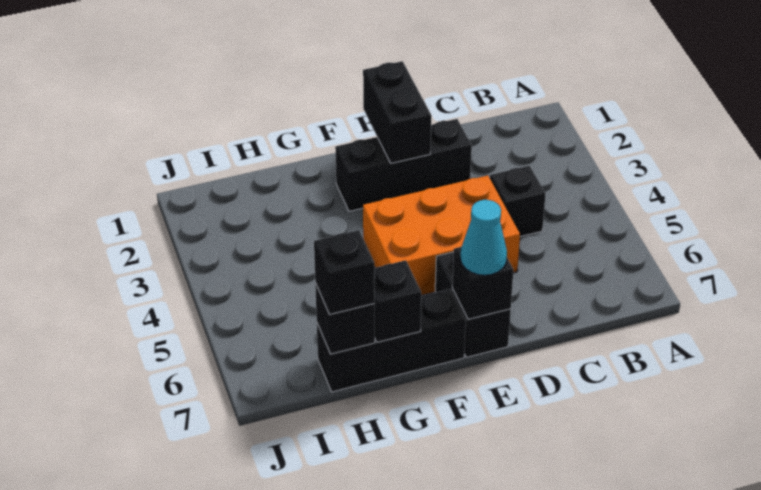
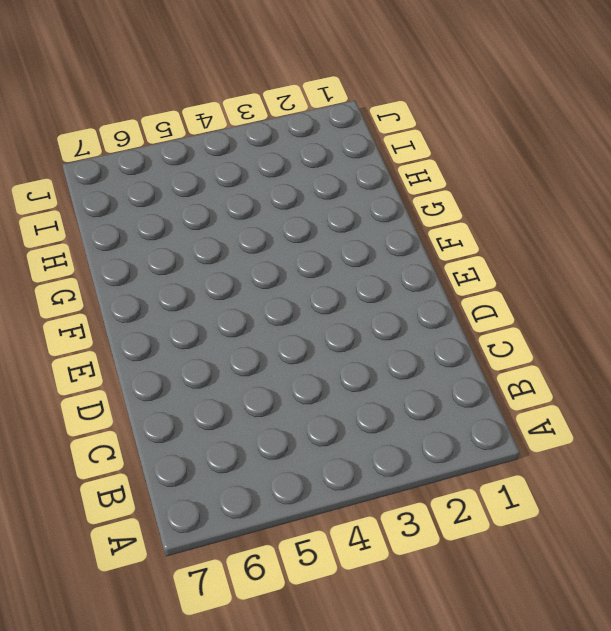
none -> black 1x1 brick [490,166,546,237]
none -> black 1x3 brick [335,119,472,211]

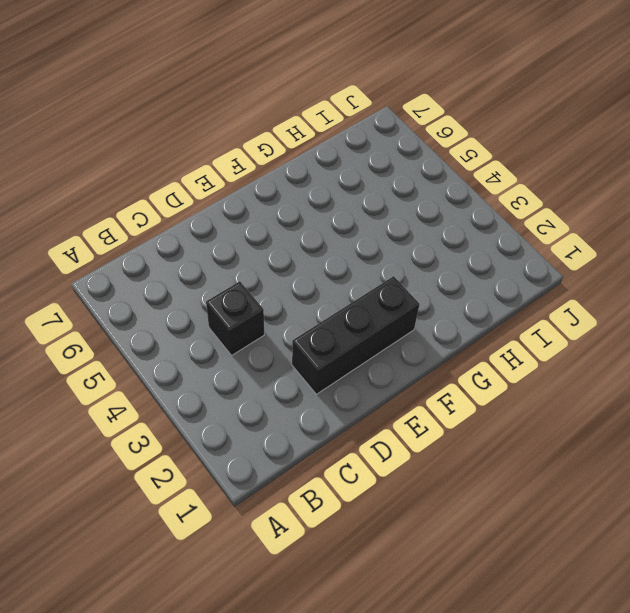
none -> orange 2x3 brick [363,175,520,295]
none -> black 1x2 brick [435,252,511,357]

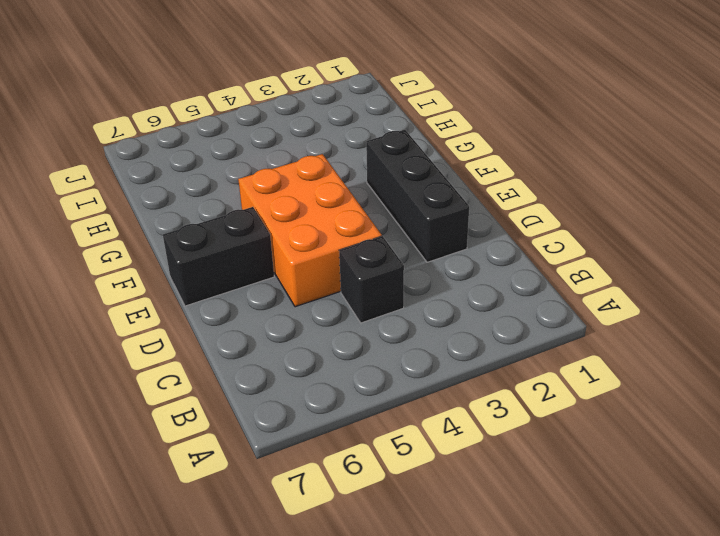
none -> black 1x3 brick [317,289,466,392]
none -> black 1x2 brick [363,61,431,163]

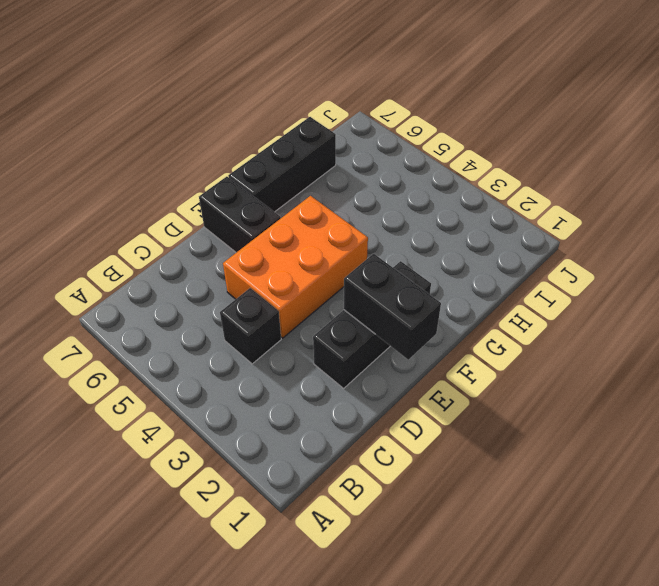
none -> black 1x1 brick [452,247,513,320]
none -> black 1x1 brick [374,260,421,342]

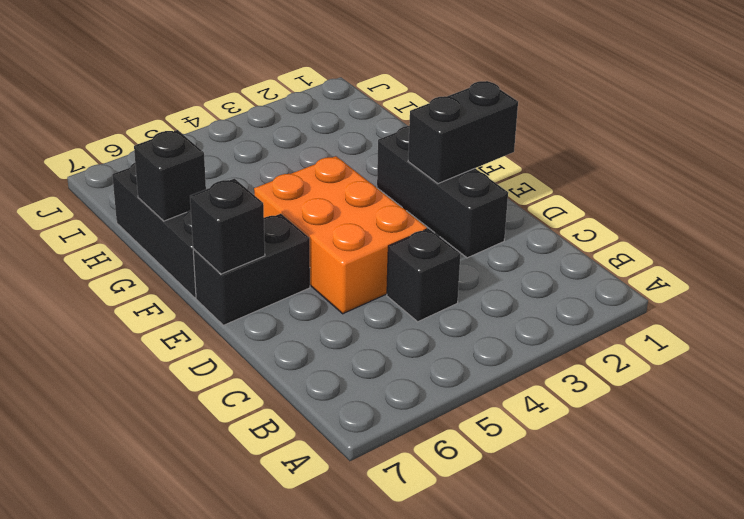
none -> black 1x1 brick [315,283,375,354]
none -> cyan 1x1 cone [460,200,507,275]

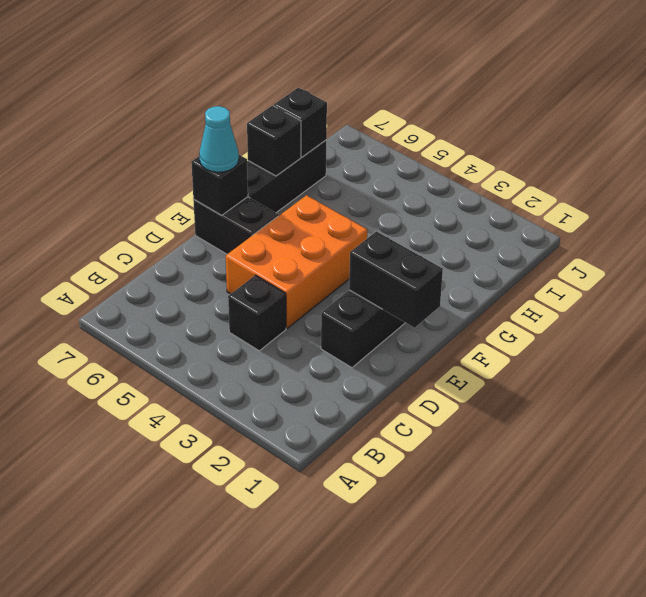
none -> black 1x1 brick [314,230,375,315]

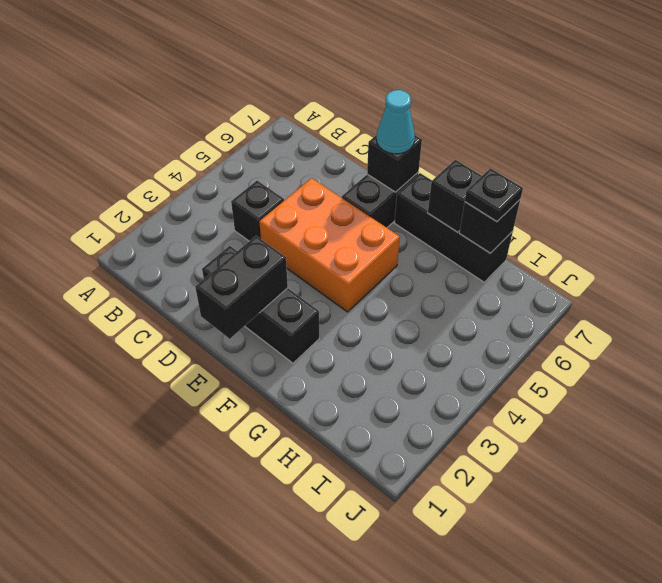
black 1x1 plate [465,168,523,221] -> black 1x1 brick [314,230,375,315]

